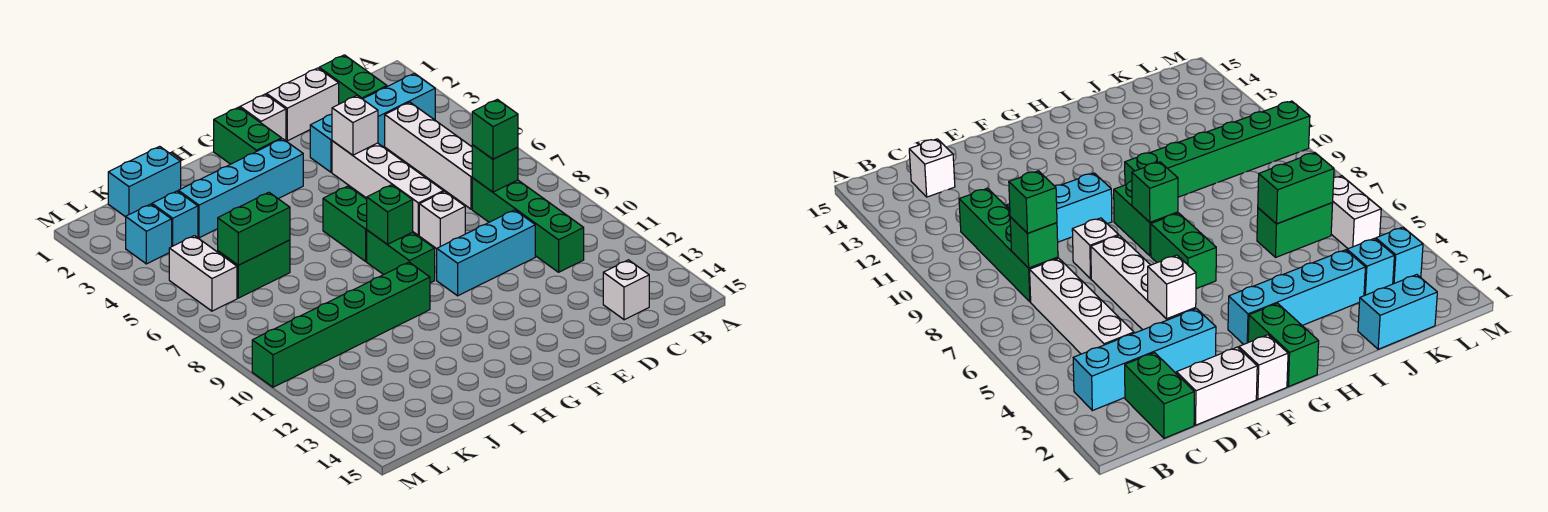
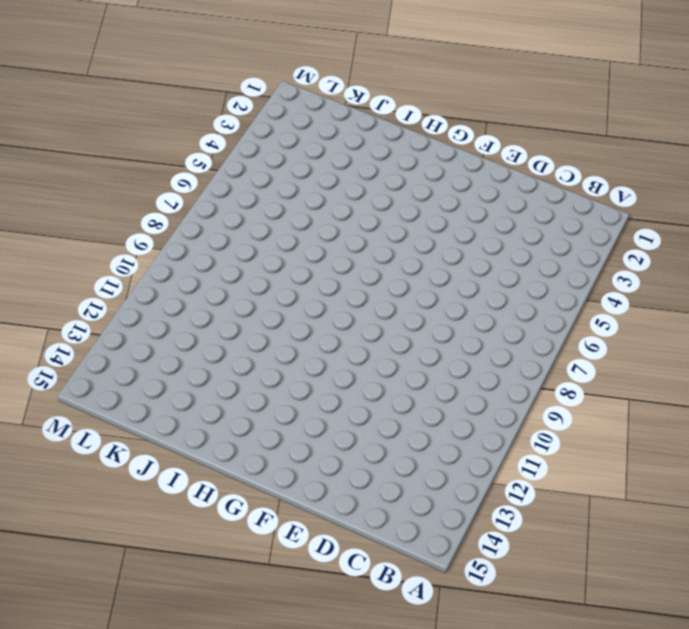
none -> cyan 1x4 brick [310,73,435,172]
none -> green 1x2 brick [319,55,387,104]
none -> white 1x4 brick [385,102,472,209]

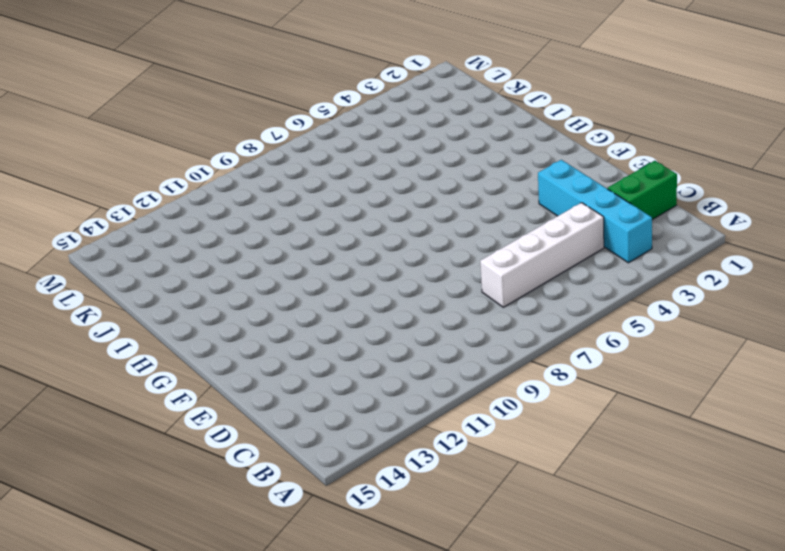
none -> green 1x4 brick [472,178,584,272]
none -> white 1x1 brick [603,260,649,320]
none -> white 1x2 brick [266,68,339,141]

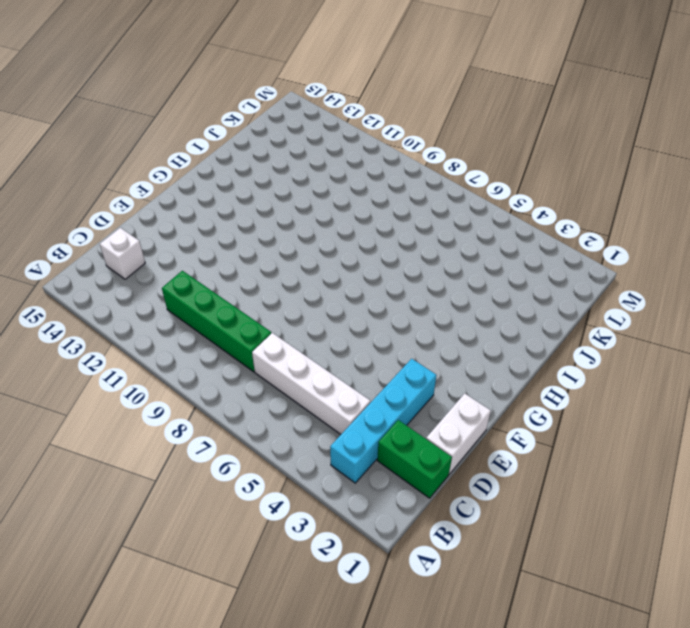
none -> cyan 1x3 brick [437,210,535,296]
none -> white 1x4 brick [332,141,444,235]
none -> white 1x1 brick [419,191,465,249]

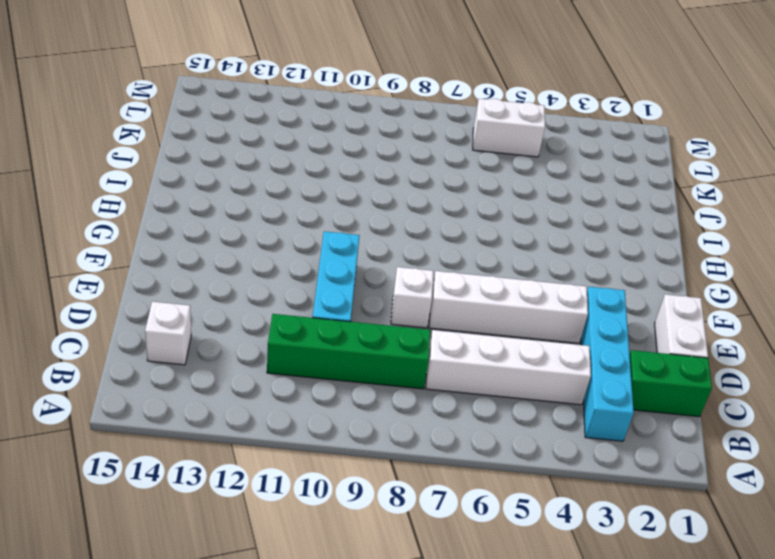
none -> white 1x1 brick [240,94,286,141]
none -> green 1x2 brick [214,107,282,164]
none -> cyan 1x4 brick [178,139,303,238]

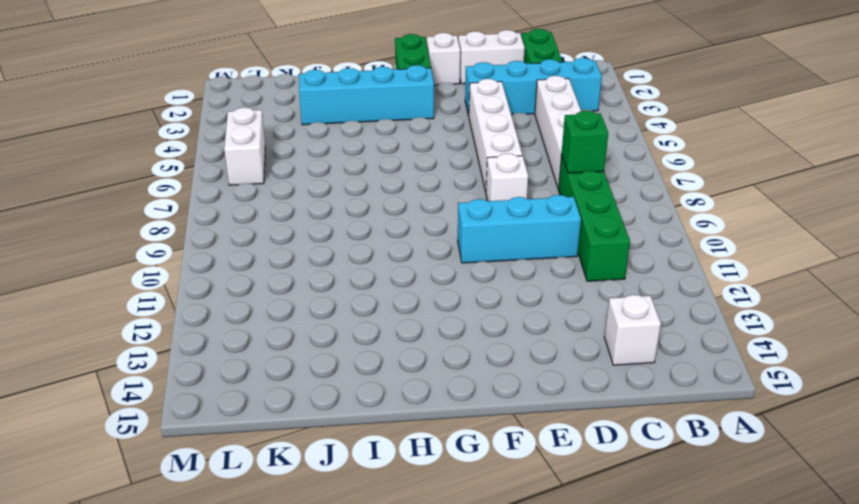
none -> green 1x2 brick [323,186,367,261]
none -> green 1x2 brick [367,230,435,283]
none -> green 1x6 brick [252,262,430,387]

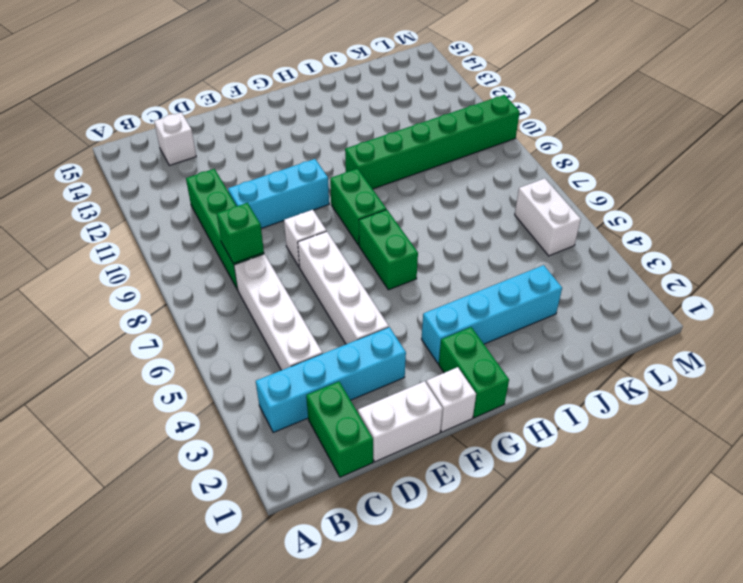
none -> cyan 1x2 brick [108,146,181,217]
none -> green 1x2 brick [218,240,290,298]
none -> cyan 1x1 brick [152,191,198,246]

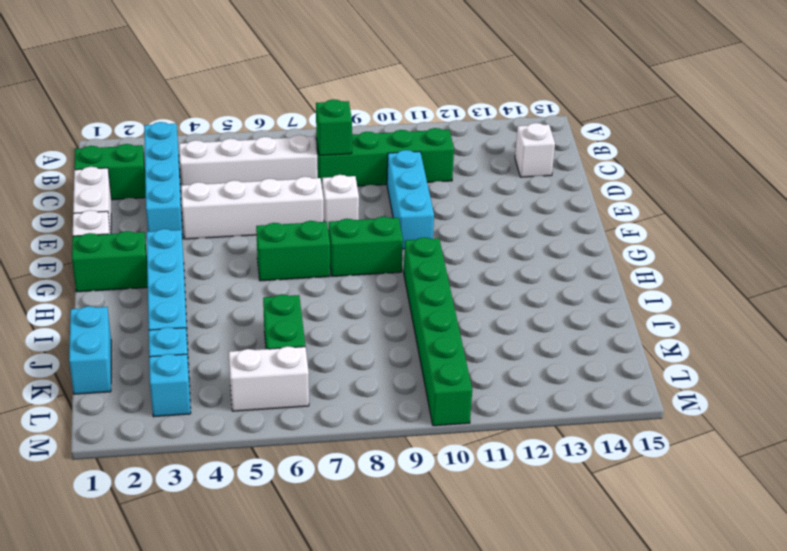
none -> white 1x1 brick [332,96,378,155]
none -> green 1x1 brick [367,185,413,244]
none -> green 1x2 brick [218,192,290,265]

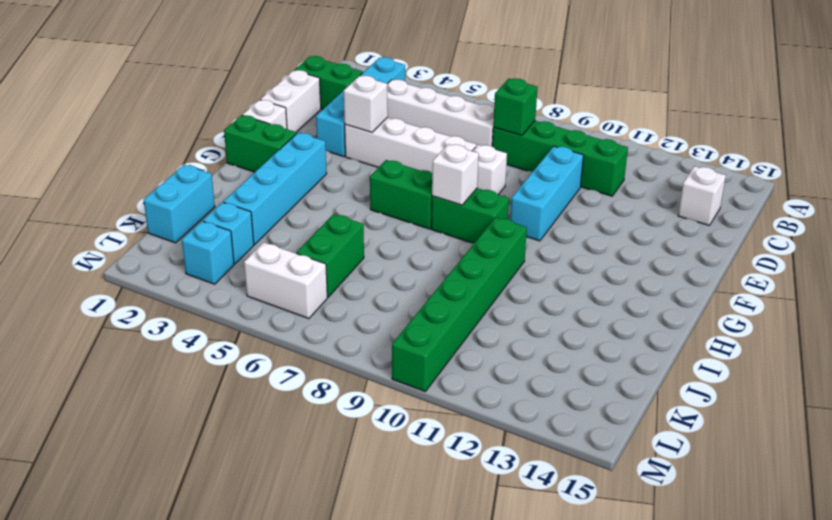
white 1x1 brick [432,144,479,205] -> green 1x1 brick [367,185,413,244]
none -> green 1x2 brick [218,192,290,265]
none -> green 1x1 brick [472,99,518,159]

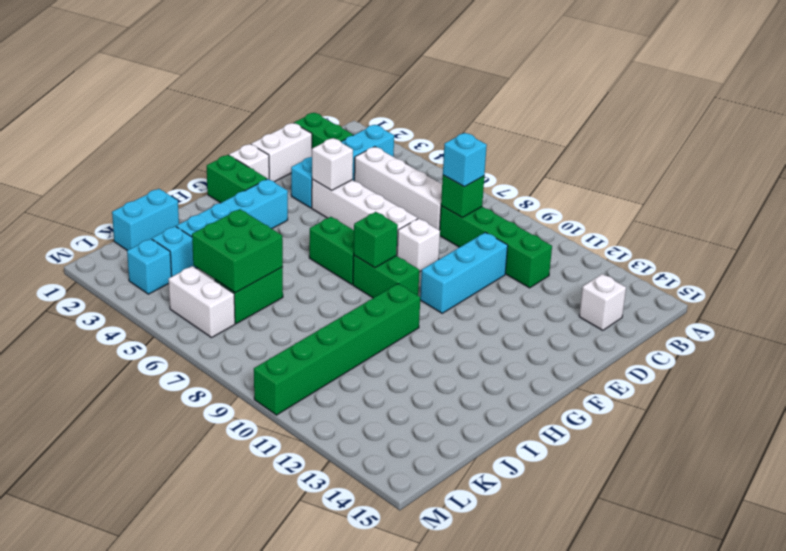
cyan 1x1 brick [443,133,487,187] -> green 1x1 brick [472,99,518,159]
green 2x2 brick [192,209,283,293] -> green 1x2 brick [218,192,290,265]

